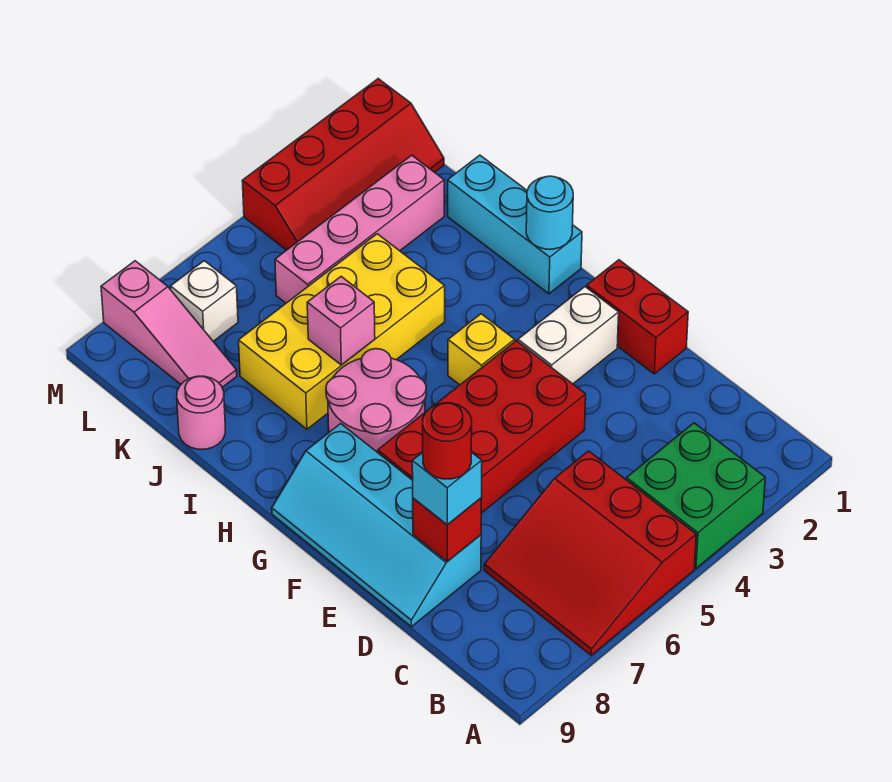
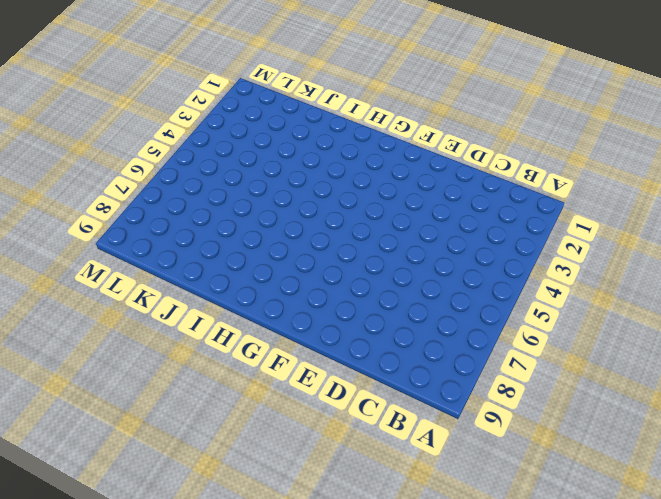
none -> green 2x2 brick [626,423,765,568]
none -> red 3x3 slope [484,451,696,655]
none -> cyan 2x4 slope [272,424,481,627]

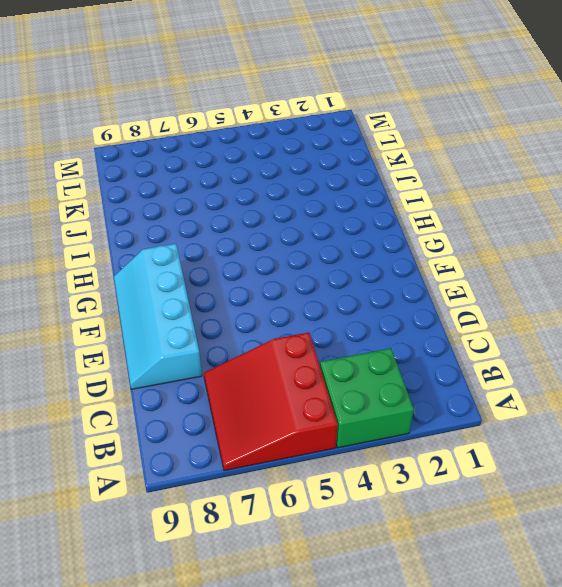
none -> red 1x2 brick [587,260,688,374]
none -> red 2x4 brick [378,341,586,513]
none -> white 1x2 brick [518,287,619,384]

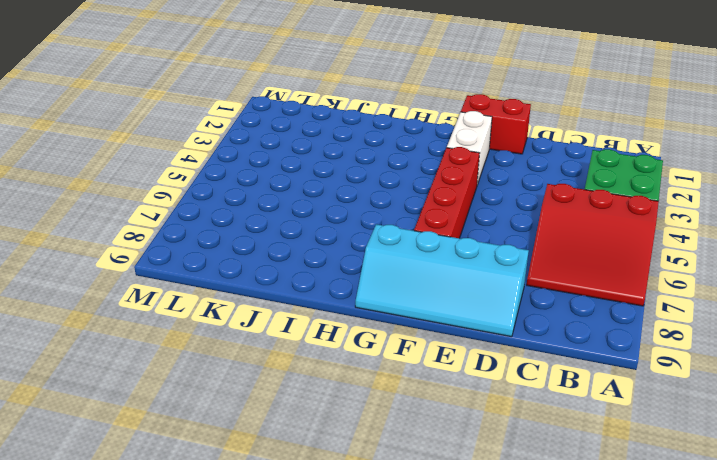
red 1x4 brick [414,147,479,238] -> red 2x4 brick [378,341,586,513]
none -> yellow 1x1 brick [448,314,515,385]
none -> pink 2x2 round brick [326,349,426,452]
none -> cyan 1x3 brick [448,155,582,294]

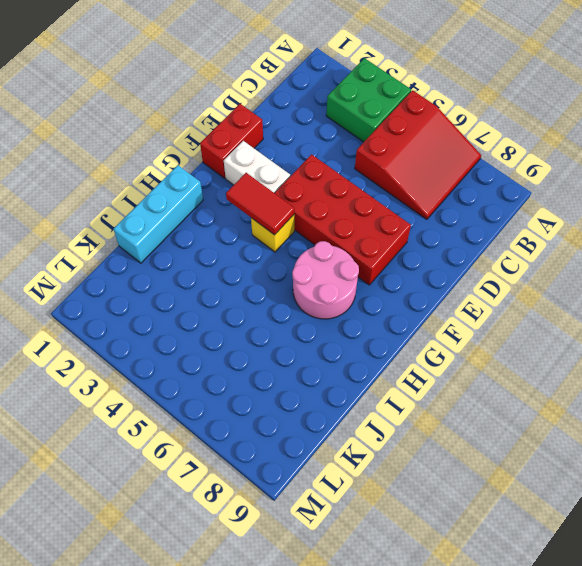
red 1x2 tile [226,173,294,235] -> none
none -> cyan 2x4 slope [272,424,481,627]
none -> yellow 2x4 brick [239,234,445,429]
none -> pink 1x1 round brick [177,376,225,449]

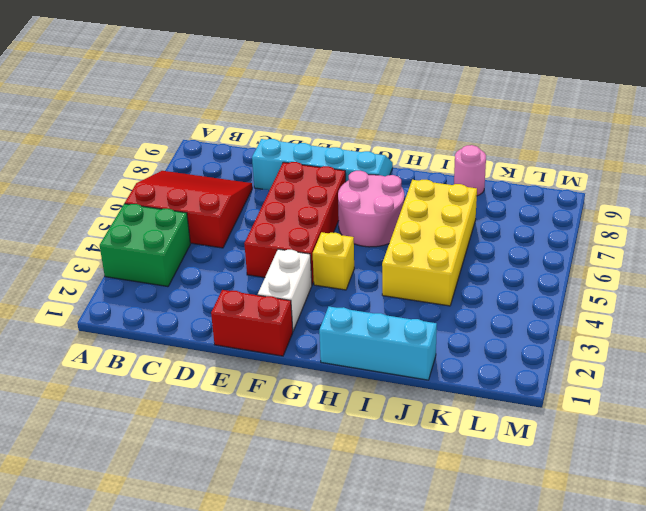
none -> pink 1x4 brick [275,155,444,303]
none -> pink 1x3 slope [101,261,237,387]
none -> red 2x4 slope [242,79,444,250]

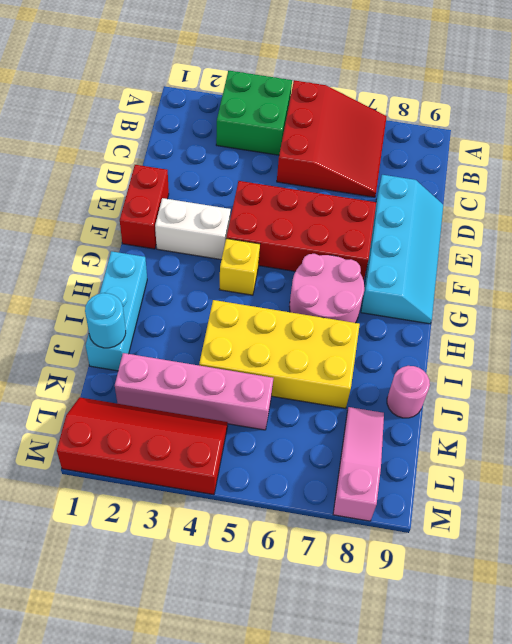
cyan 1x1 round brick [85,293,126,348] -> cyan 1x1 round brick moved to [526,176,573,249]
none -> white 1x1 brick [171,261,238,341]
none -> red 1x1 brick [413,498,481,561]
none -> pink 1x1 brick [307,277,375,365]

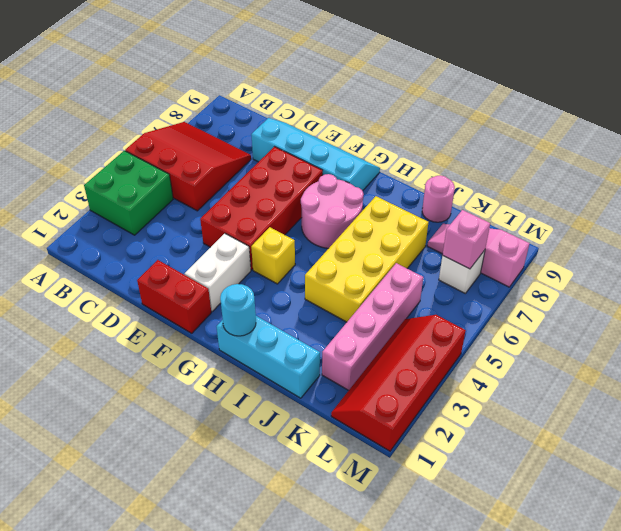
pink 1x1 brick [443,210,490,269] -> pink 1x1 brick moved to [307,277,375,365]
none -> red 1x1 brick [413,498,481,561]
none -> cyan 1x1 brick [412,452,482,525]
none -> red 1x1 round brick [423,403,472,479]

